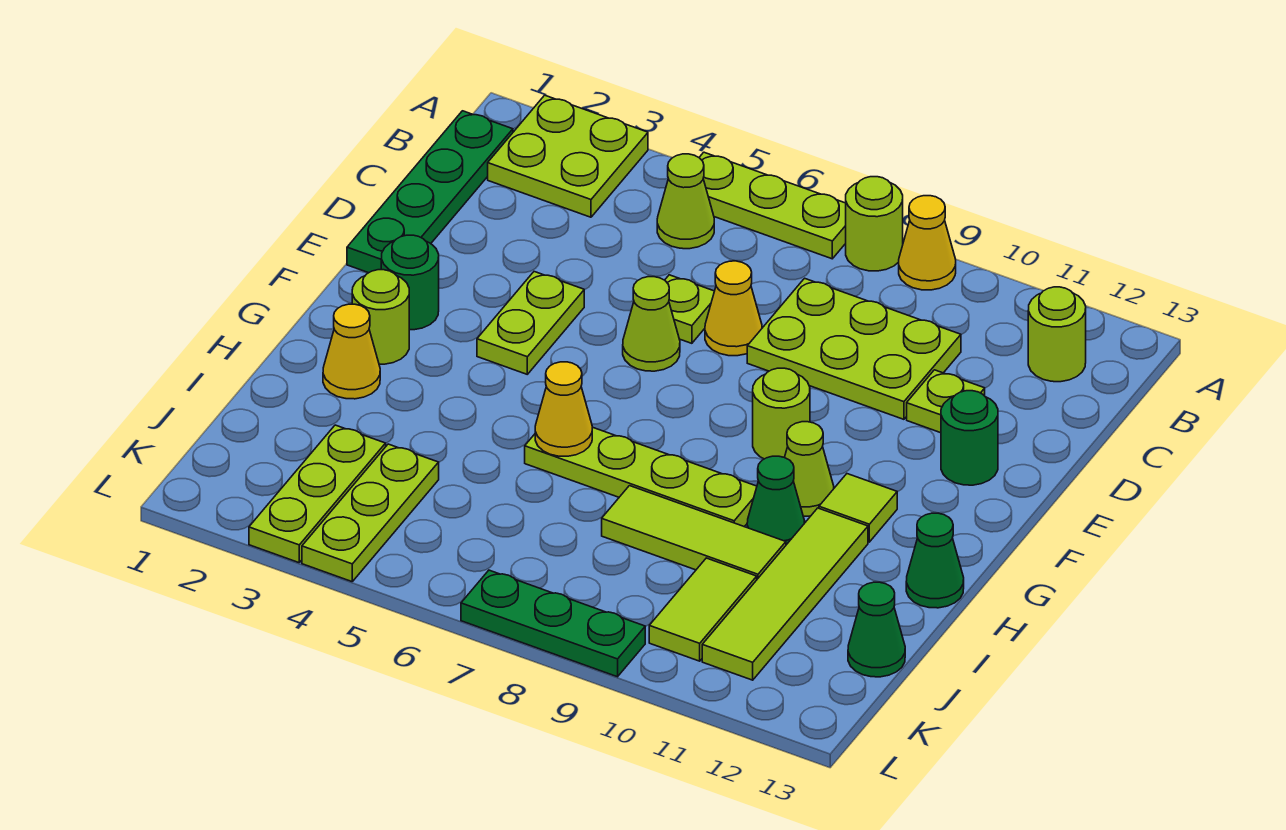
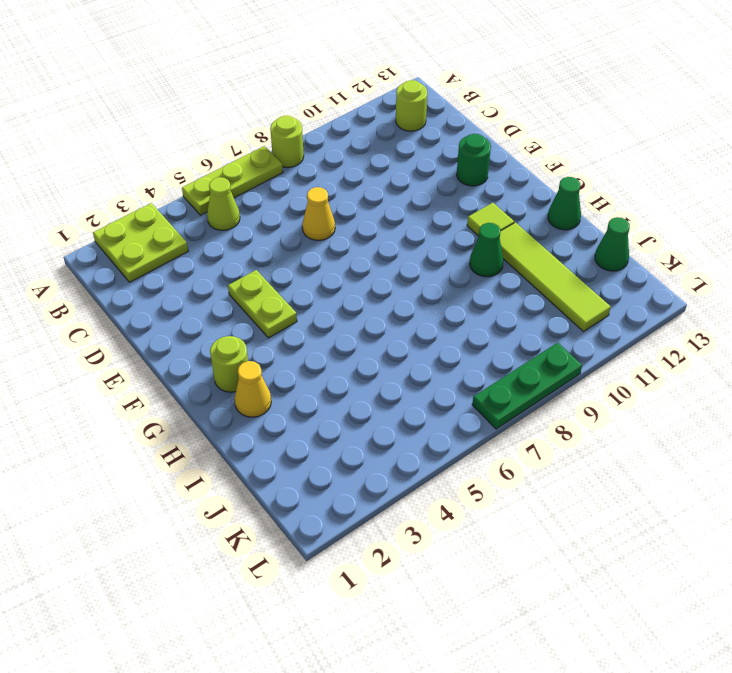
none -> yellow 1x1 cone [899,196,956,290]
none -> green 1x4 plate [347,111,513,273]
none -> lime 2x3 plate [747,278,961,419]
none -> lime 1x1 plate [665,275,714,343]

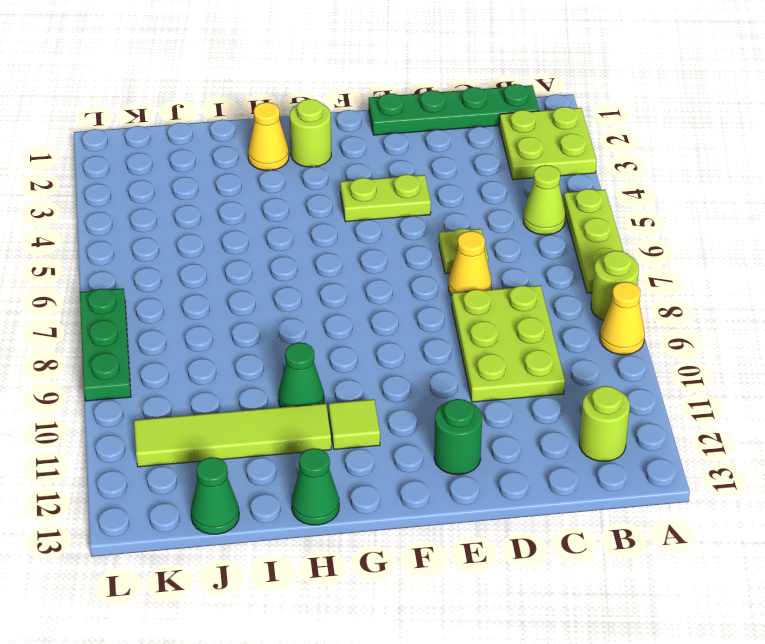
none -> lime 1x1 plate [907,370,985,433]
none -> lime 1x1 cone [623,277,680,371]
none -> green 1x1 round brick [381,235,439,330]
none -> lime 1x1 round brick [753,368,810,459]

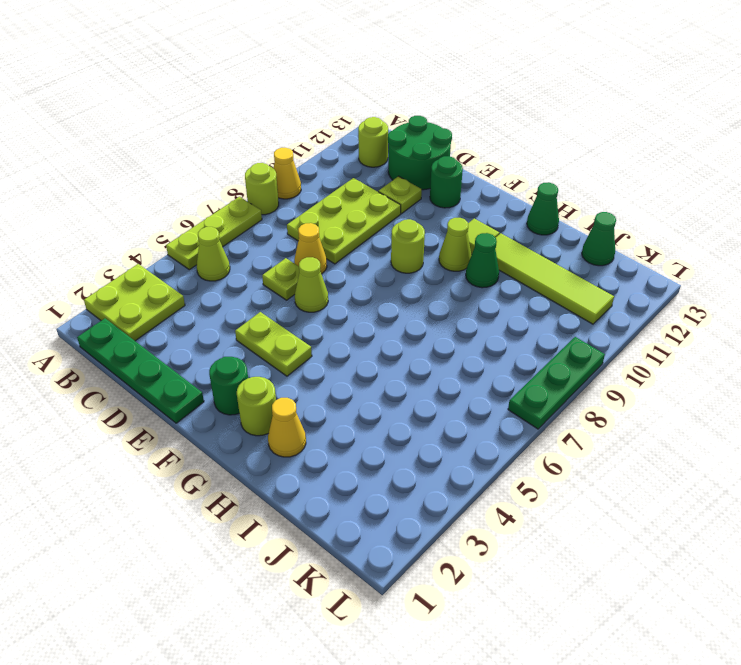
green 2x2 round brick [388,116,452,190] -> none
none -> lime 1x4 plate [525,427,757,527]
none -> lime 1x3 tile [602,486,786,579]
none -> lime 1x3 plate [249,425,386,563]
none -> lime 1x3 plate [302,444,439,582]

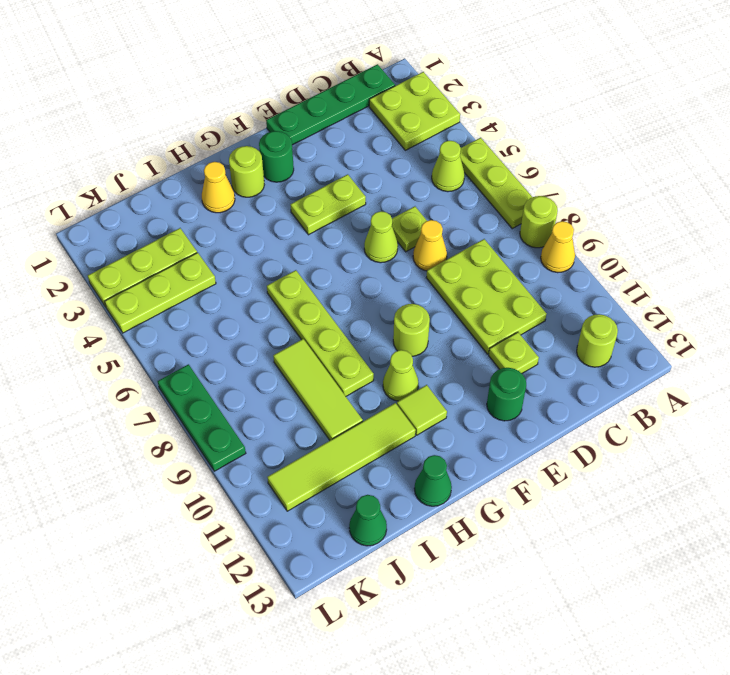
none -> green 1x1 cone [747,456,805,545]
none -> lime 1x2 tile [649,558,757,661]
none -> yellow 1x1 cone [535,362,592,456]

